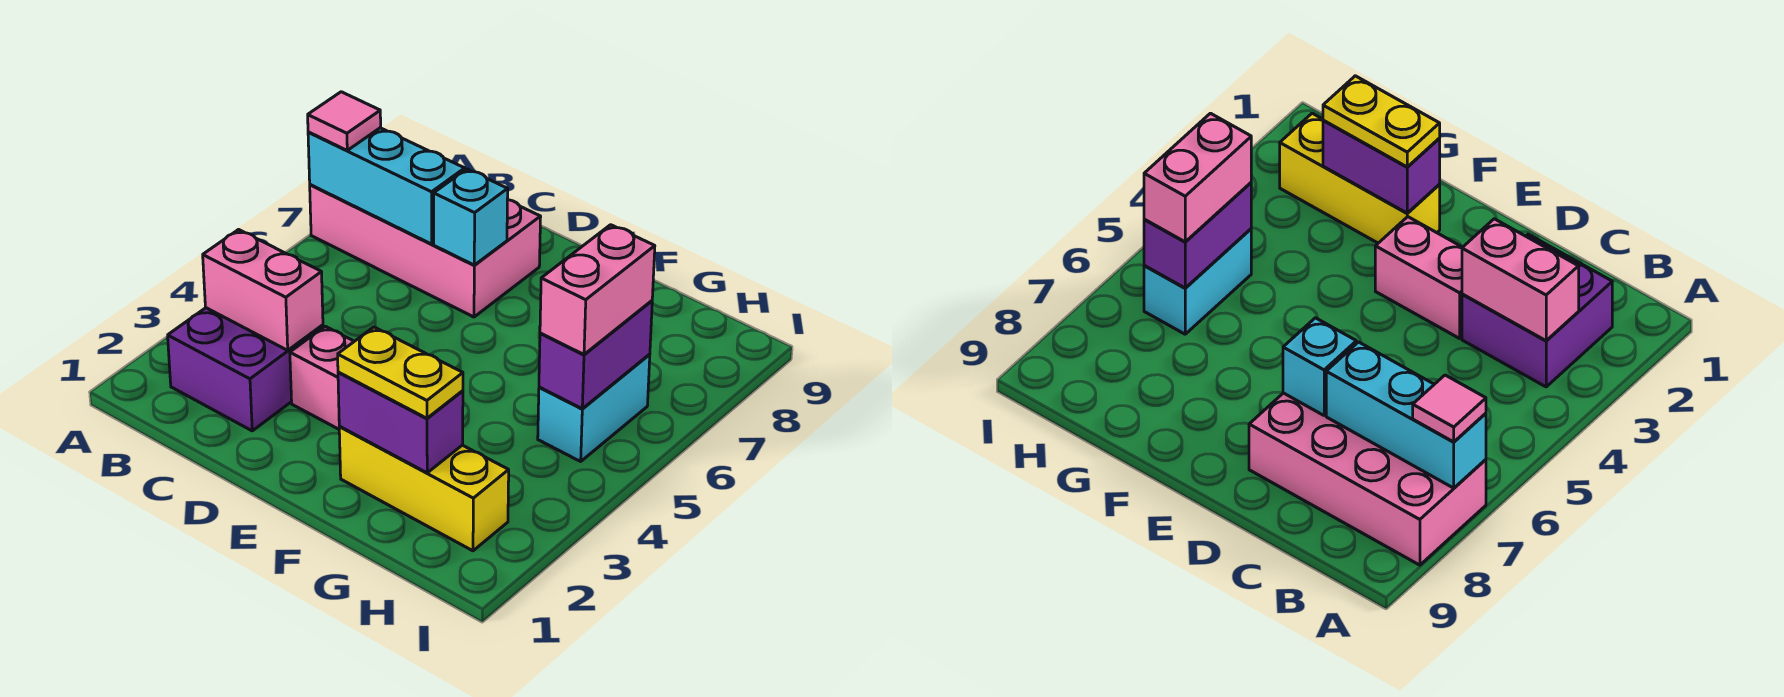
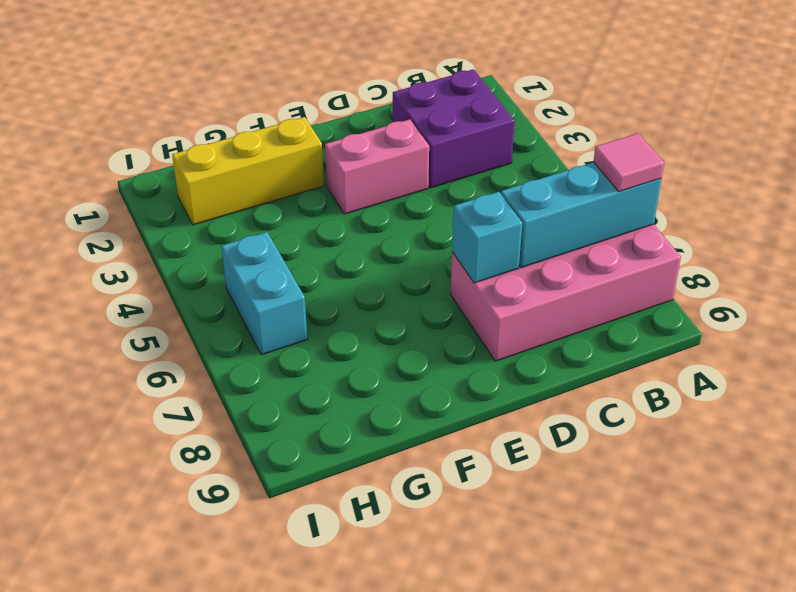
none -> pink 1x2 brick [203,230,323,350]
none -> purple 1x2 brick [338,372,463,473]
none -> purple 1x2 brick [539,301,652,409]

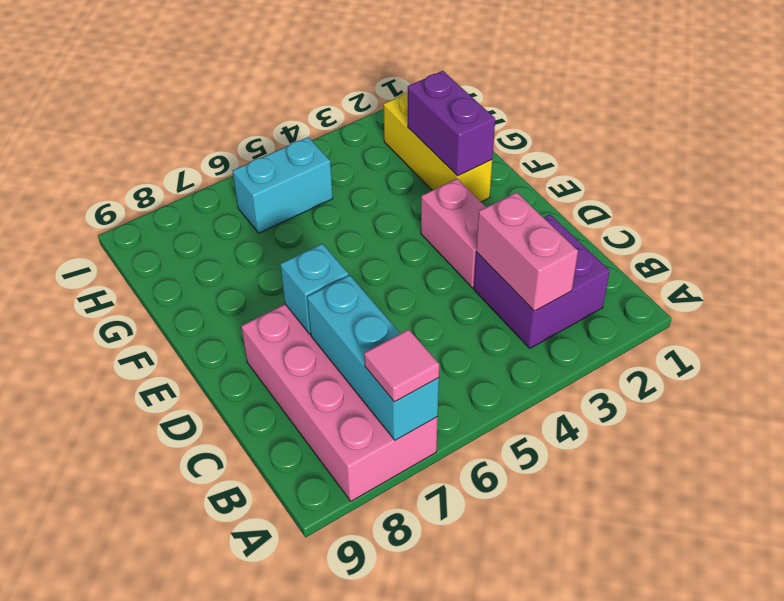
none -> purple 1x2 brick [539,301,652,409]
none -> yellow 1x2 plate [338,327,463,418]
none -> pink 1x2 brick [540,225,655,354]

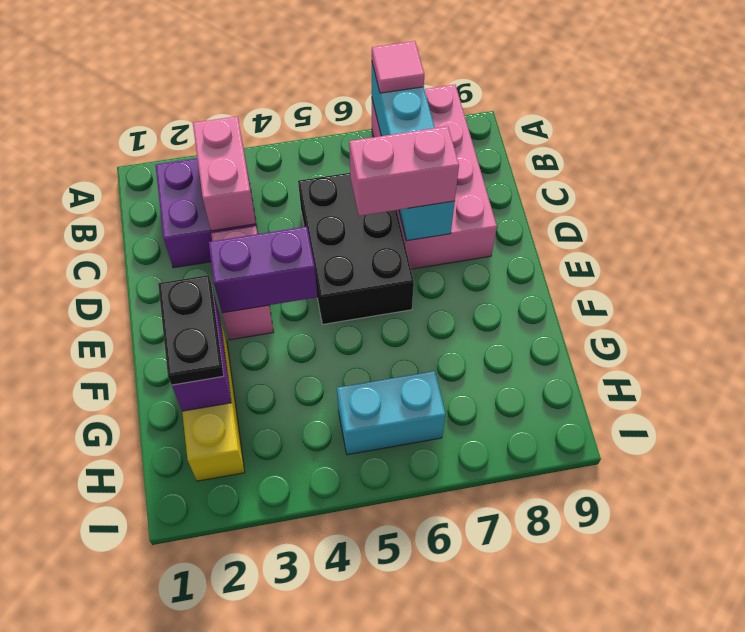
black 2x3 brick [298,173,414,324] -> none
pink 1x2 brick [349,126,459,216] -> pink 1x2 brick moved to [540,225,655,354]
purple 1x2 brick [209,227,317,313] -> purple 1x2 brick moved to [539,301,652,409]
black 1x2 plate [158,275,224,385] -> yellow 1x2 plate [338,327,463,418]

